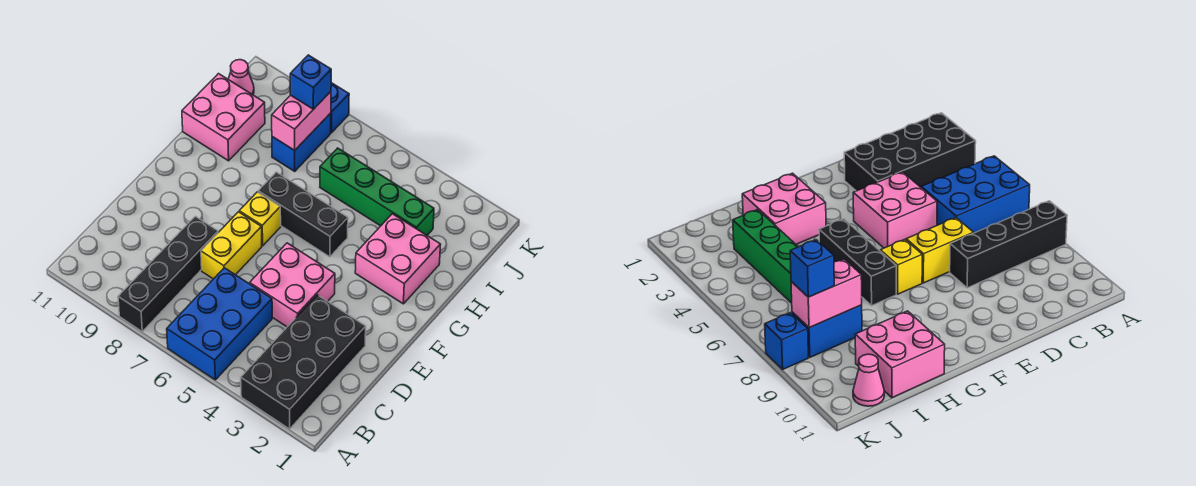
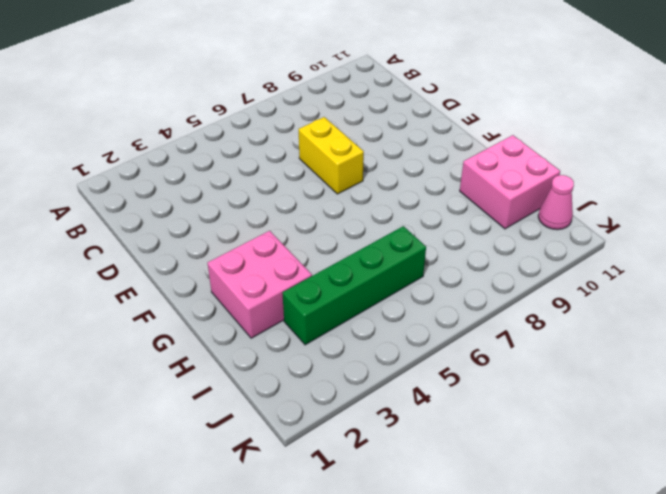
none -> black 2x4 brick [241,295,366,429]
none -> blue 2x3 brick [167,268,272,380]
none -> black 1x4 brick [118,216,218,331]

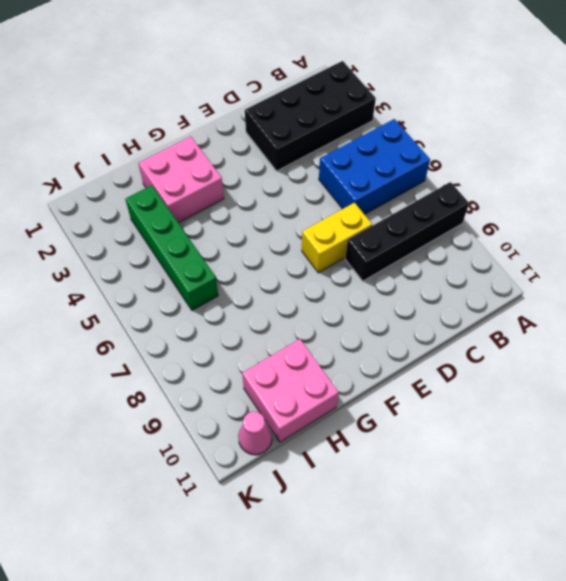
none -> pink 2x2 brick [250,243,335,327]
none -> yellow 1x1 brick [239,192,281,246]
none -> black 1x3 brick [258,172,348,257]

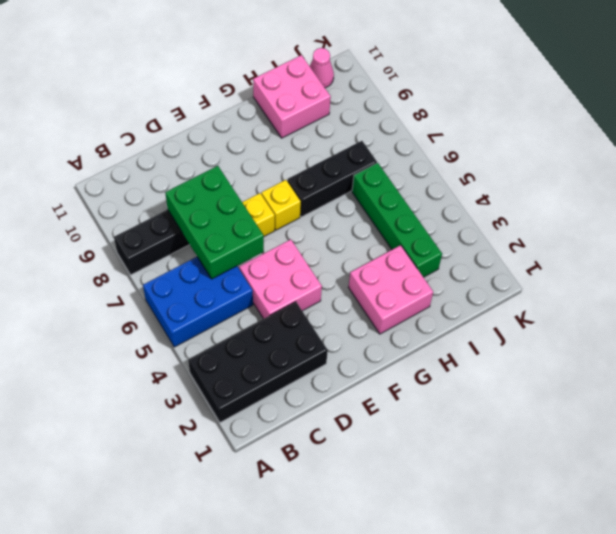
green 2x3 brick [165,166,264,279] -> none
black 1x3 brick [287,141,377,217] -> black 1x3 brick turned to [258,172,348,257]
none -> blue 1x2 brick [272,113,331,171]
none -> blue 1x1 brick [331,83,349,133]
none -> pink 1x2 brick [272,92,331,150]

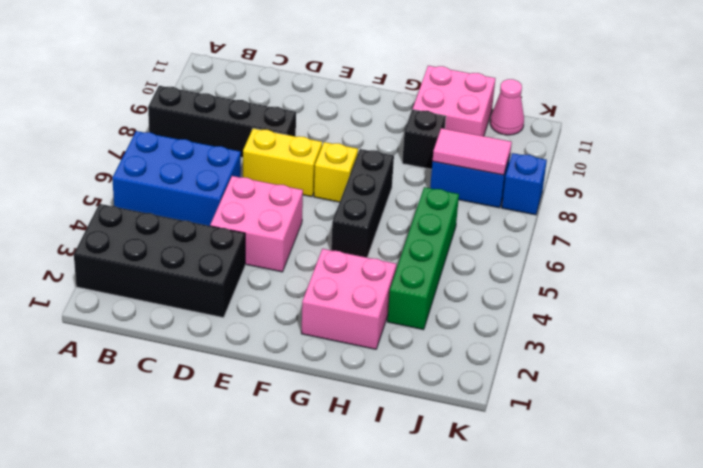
black 1x1 brick [402,110,446,169] -> none
pink 1x2 tile [433,128,512,175] -> pink 1x2 brick [272,92,331,150]
none -> blue 1x1 brick [290,55,331,109]

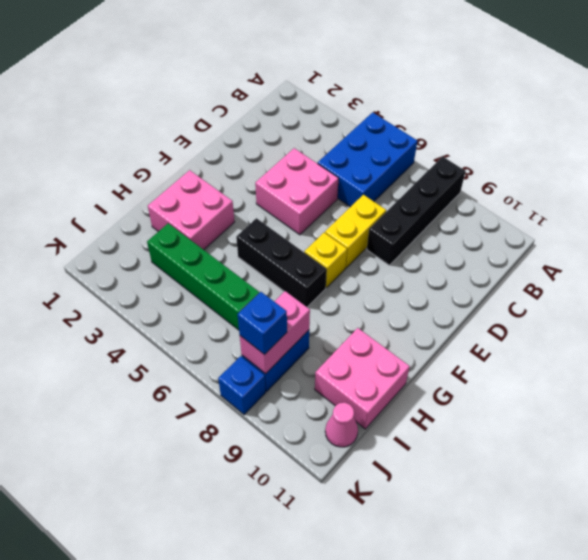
none -> black 2x4 brick [241,295,366,429]

